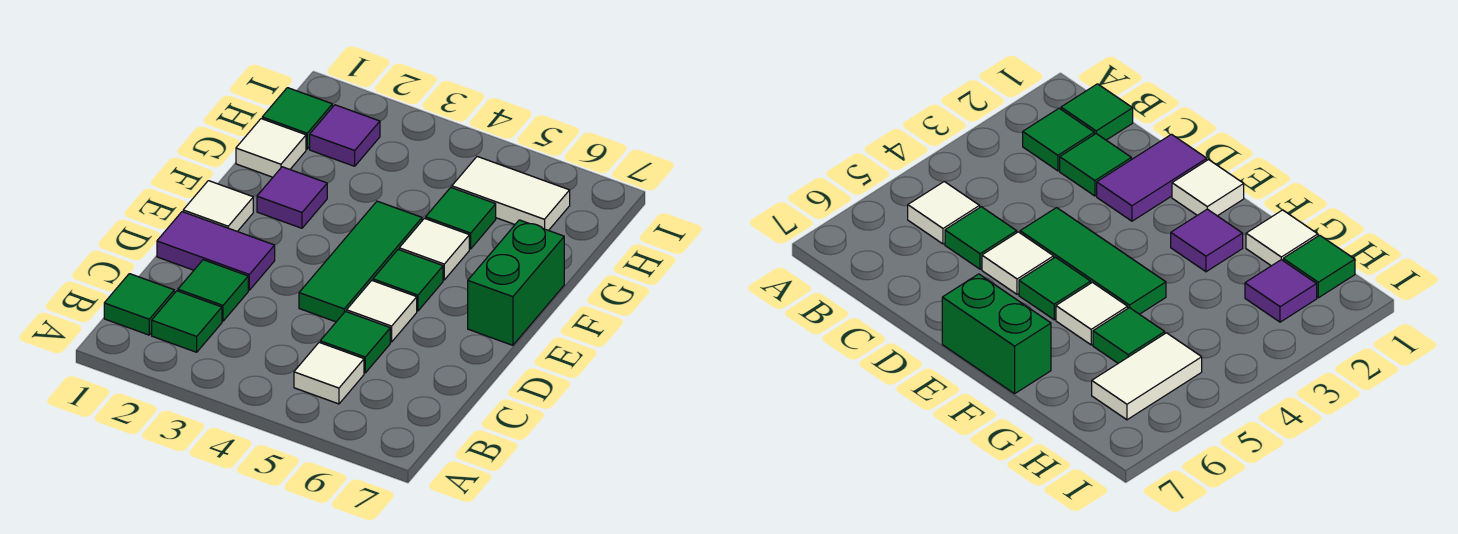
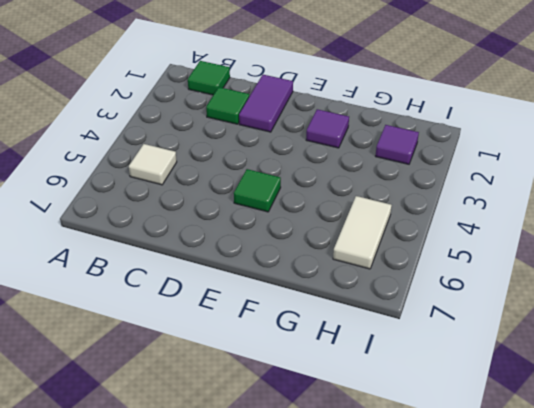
none -> green 1x1 tile [152,291,222,352]
none -> green 1x1 tile [320,311,390,373]
none -> green 1x3 tile [299,201,422,322]

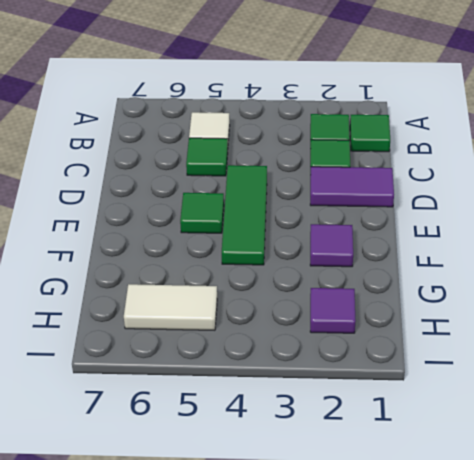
none -> white 1x1 tile [347,281,417,342]
none -> white 1x1 tile [183,181,253,231]
none -> green 1x2 brick [468,220,564,345]

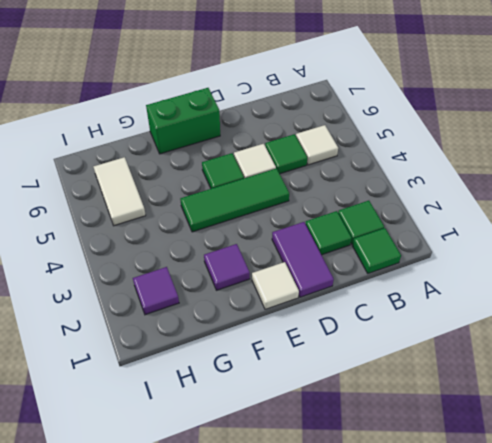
none -> white 1x1 tile [399,218,469,280]
none -> white 1x1 tile [236,119,306,177]
none -> green 1x1 tile [426,188,496,249]

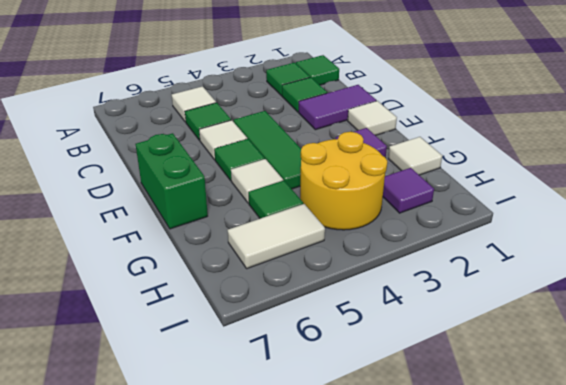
yellow 2x2 round brick [300,132,387,230] -> none
none -> green 1x1 tile [262,88,332,149]

